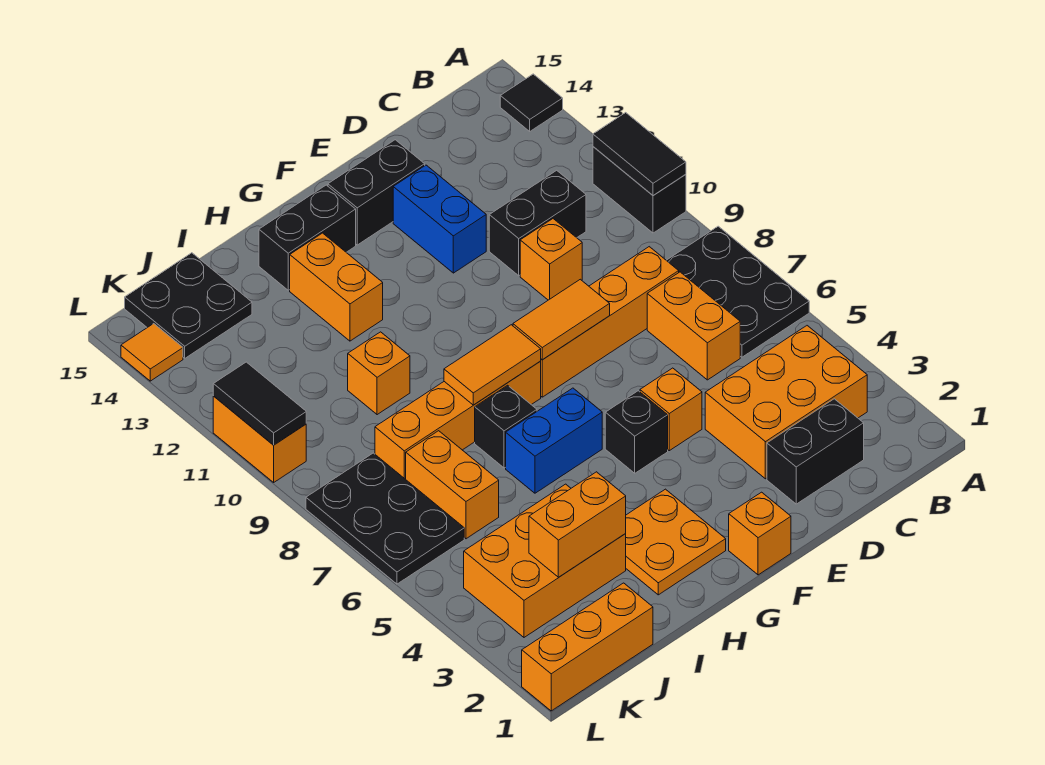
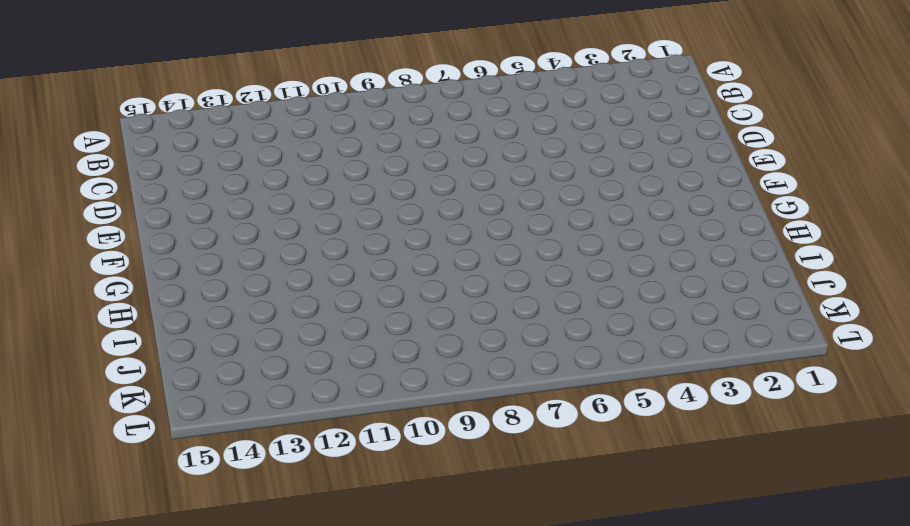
none -> black 2x3 plate [666,226,809,357]
none -> black 1x2 brick [593,147,686,233]
none -> black 1x1 tile [500,74,563,131]
none -> orange 2x3 brick [705,326,867,479]

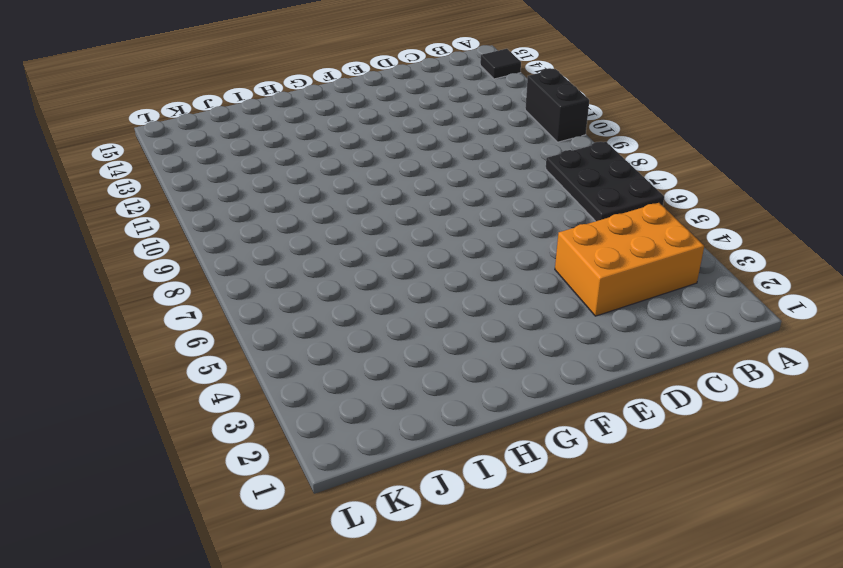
none -> black 1x2 brick [767,399,864,504]
none -> orange 1x2 brick [647,272,740,380]
none -> orange 1x4 brick [540,247,679,397]
none -> black 1x2 brick [489,170,586,276]

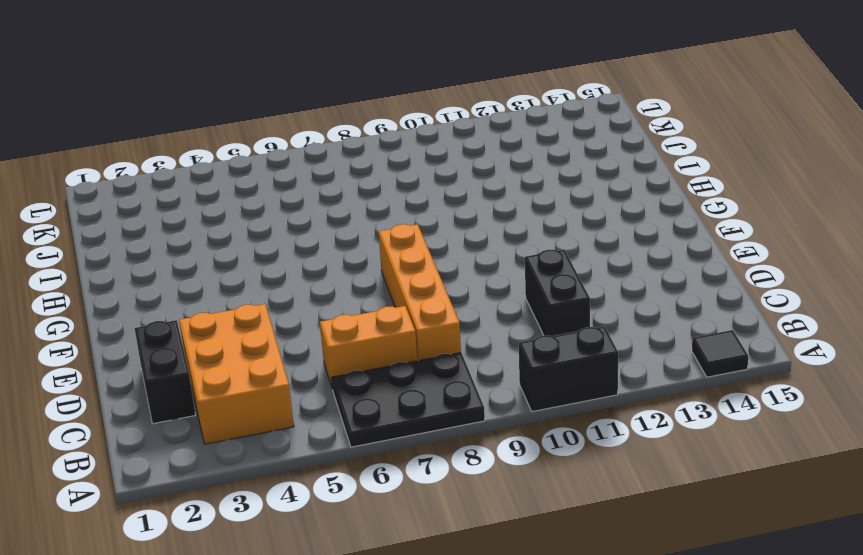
none -> orange 1x1 brick [520,219,582,300]
none -> orange 1x1 brick [640,368,702,451]
none -> blue 1x2 brick [393,165,486,273]
none -> black 1x2 brick [328,140,425,245]

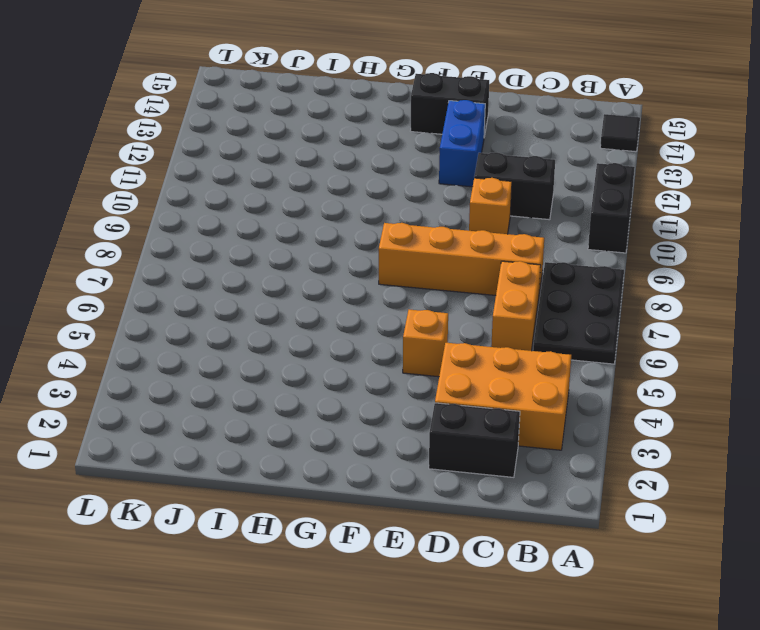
none -> orange 1x1 brick [729,492,791,575]
none -> black 1x1 brick [605,391,668,473]
none -> orange 2x2 plate [625,489,726,595]
none -> blue 1x2 brick [506,388,602,493]

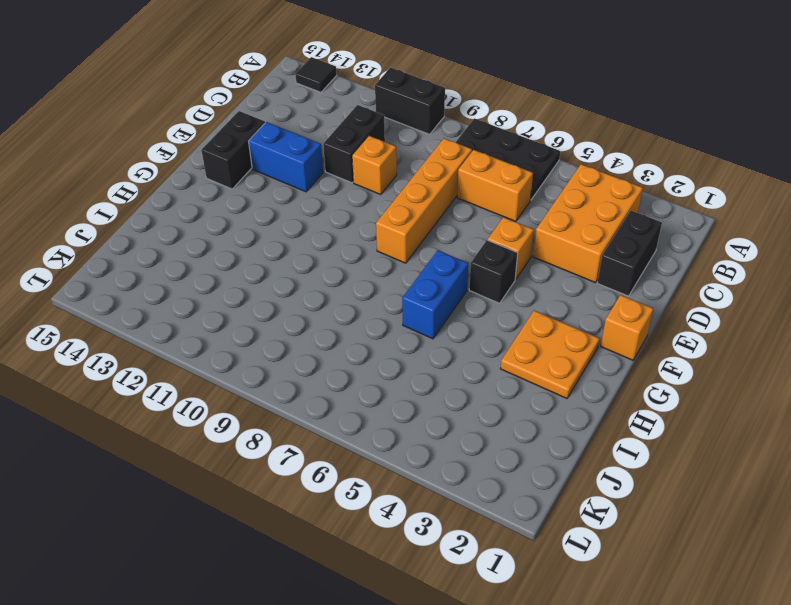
none -> orange 1x4 brick [375,362,541,479]
none -> black 1x2 brick [259,185,356,290]
none -> black 1x1 brick [475,385,537,468]
none -> orange 1x2 brick [290,233,383,341]

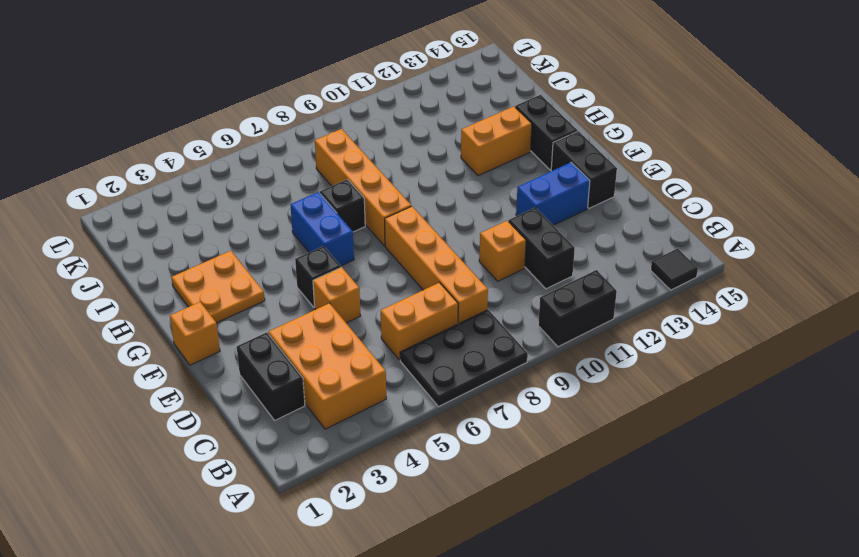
none -> orange 2x3 brick [464,484,626,637]
none -> orange 1x1 brick [348,332,410,415]
none -> orange 1x3 brick [522,583,653,711]
none -> orange 1x2 brick [406,431,499,539]

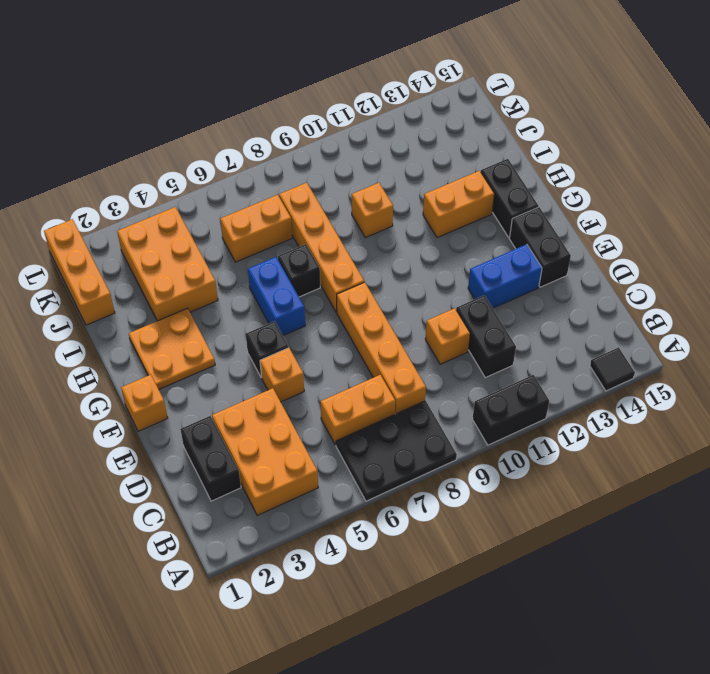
none -> black 2x2 plate [125,253,252,358]
none -> black 2x3 plate [306,453,464,584]
none -> orange 1x2 brick [213,396,306,482]
none -> orange 1x1 tile [121,324,183,381]

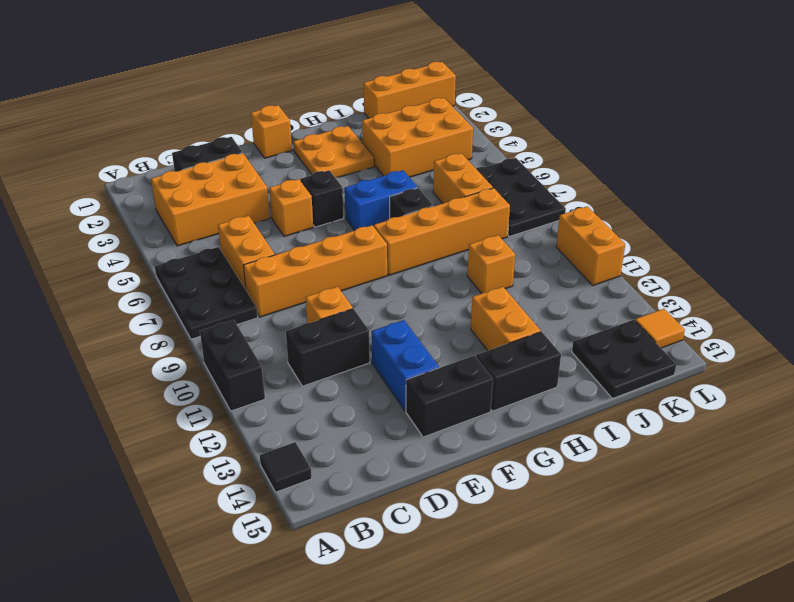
none -> black 1x2 tile [593,113,686,196]
none -> orange 1x2 tile [513,279,610,360]
none -> orange 1x2 tile [444,325,541,405]
none -> orange 1x2 brick [529,472,626,577]

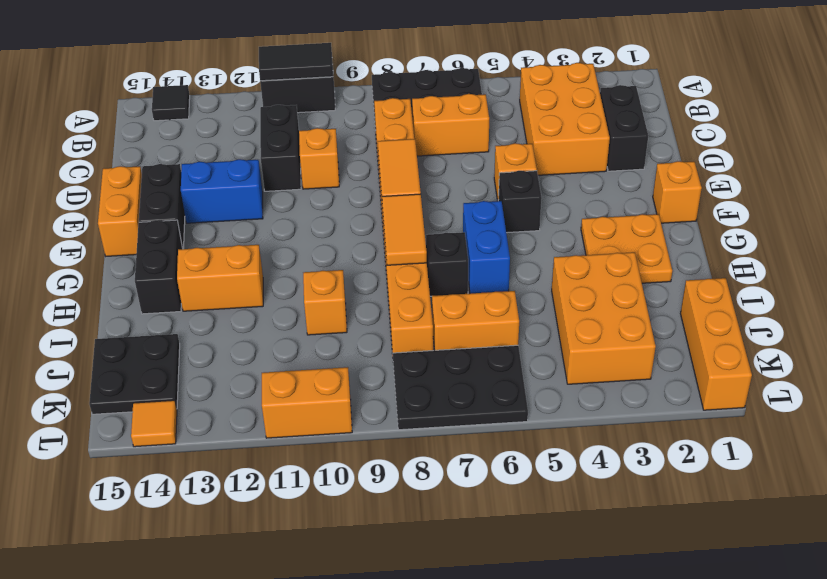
orange 1x2 brick [98,166,142,256] -> orange 1x2 brick moved to [529,472,626,577]
none -> black 1x2 tile [213,362,306,445]

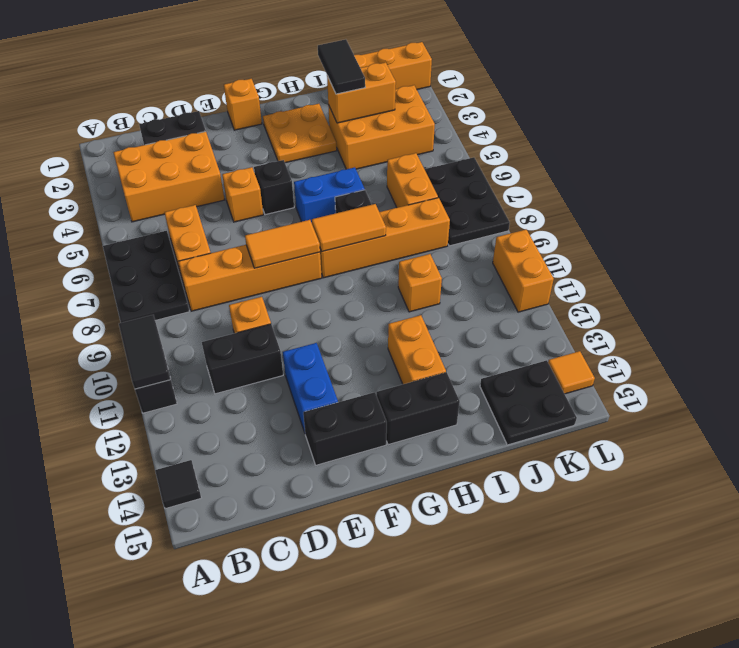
black 1x2 tile [318,39,365,94] -> black 1x2 tile moved to [213,362,306,445]

